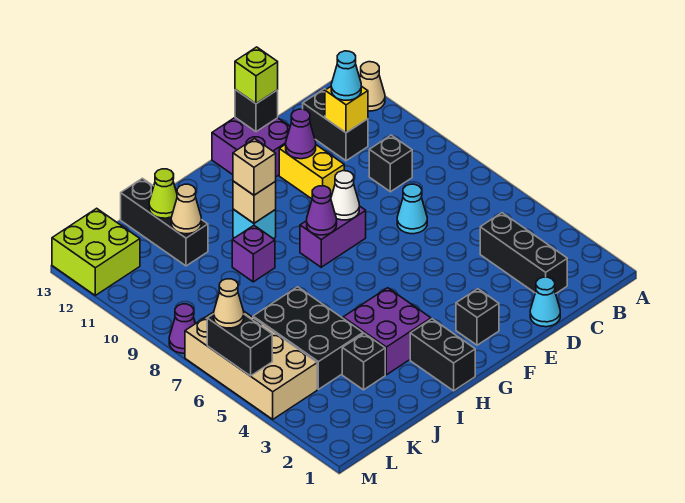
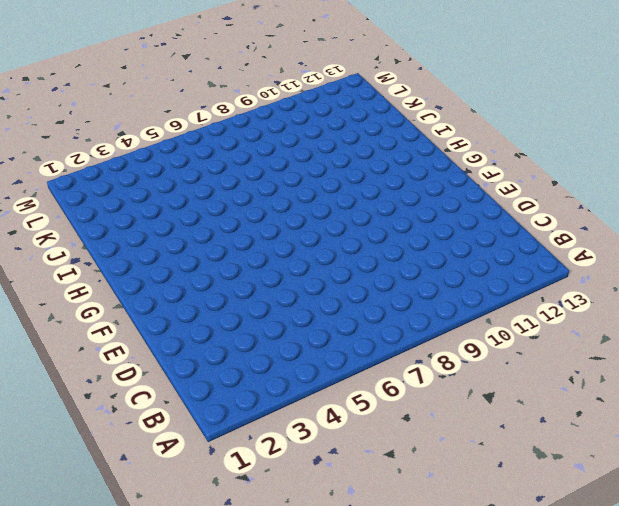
none -> tan 1x1 cone [360,62,385,111]
none -> black 1x3 brick [480,213,567,293]
none -> black 1x1 brick [369,135,412,192]
none -> black 1x2 brick [303,89,368,161]

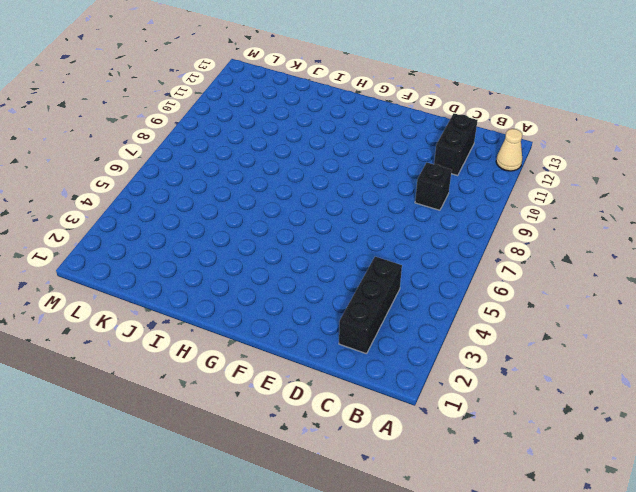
none -> cyan 1x1 cone [530,277,560,327]
none -> cyan 1x1 cone [397,184,427,234]
none -> yellow 1x2 brick [279,144,344,199]
none -> purple 2x2 brick [212,118,290,177]

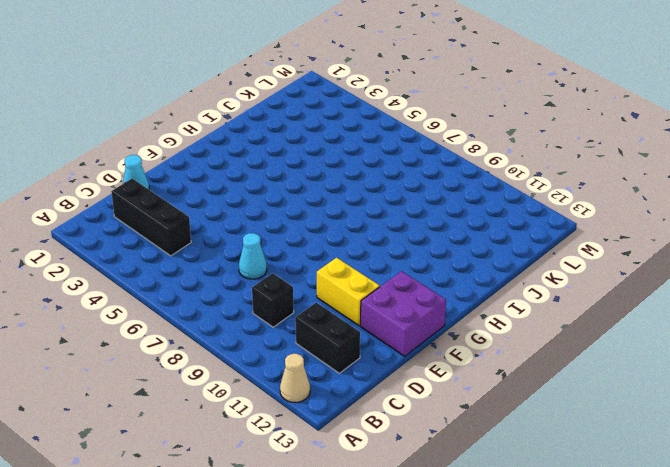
none -> black 1x1 brick [456,289,499,345]
none -> purple 1x2 brick [300,206,366,267]
none -> black 1x2 brick [410,319,475,391]
none -> purple 2x2 brick [343,288,431,375]

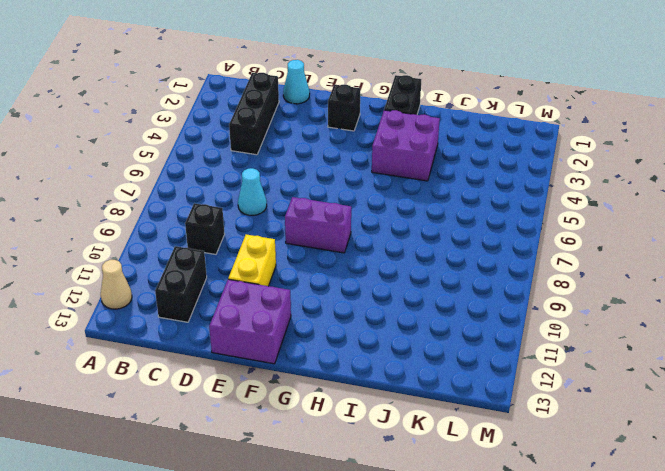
none -> cyan 1x1 brick [233,209,276,239]
none -> purple 1x1 brick [232,226,275,282]
none -> black 1x1 brick [342,333,385,390]
none -> black 2x3 brick [253,287,363,389]

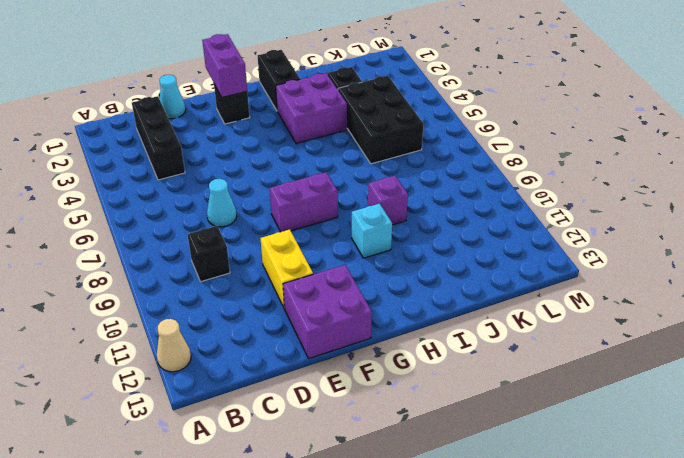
purple 1x2 brick [202,34,247,97] -> none
none -> black 1x2 brick [303,89,368,161]
none -> black 1x3 brick [121,178,208,266]
none -> tan 2x4 brick [185,312,317,419]
none -> lime 2x2 brick [52,208,140,295]

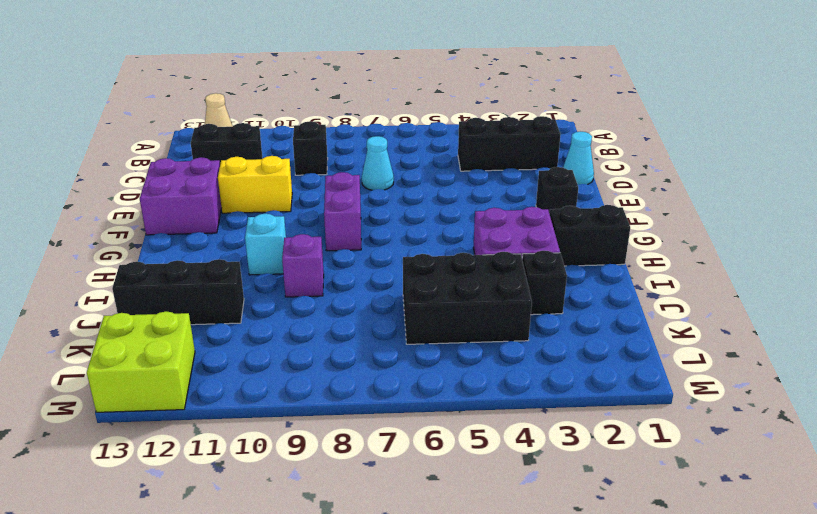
none -> tan 2x4 brick [185,312,317,419]
none -> purple 1x1 cone [169,304,195,353]
none -> yellow 1x1 brick [325,86,368,133]
none -> purple 1x1 cone [286,109,316,159]

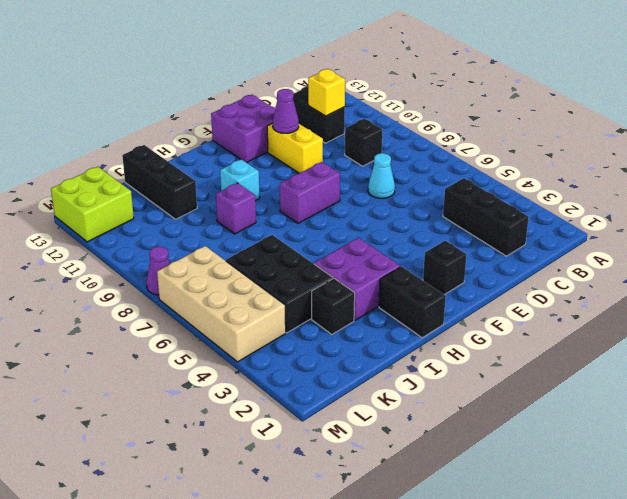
none -> tan 1x1 cone [360,62,385,111]
none -> cyan 1x1 cone [530,277,560,327]
none -> black 1x1 brick [235,90,278,132]
none -> white 1x1 cone [331,171,359,220]

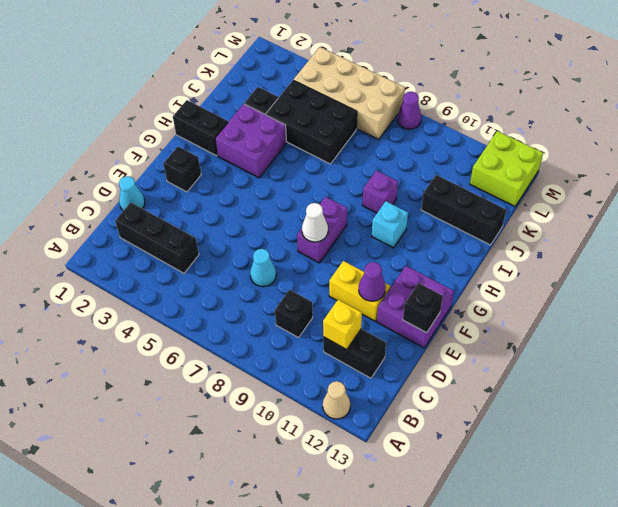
none -> purple 1x1 cone [307,186,337,235]
none -> tan 1x1 brick [233,181,276,223]
none -> tan 1x1 cone [171,184,201,234]
none -> lime 1x1 cone [149,169,177,218]

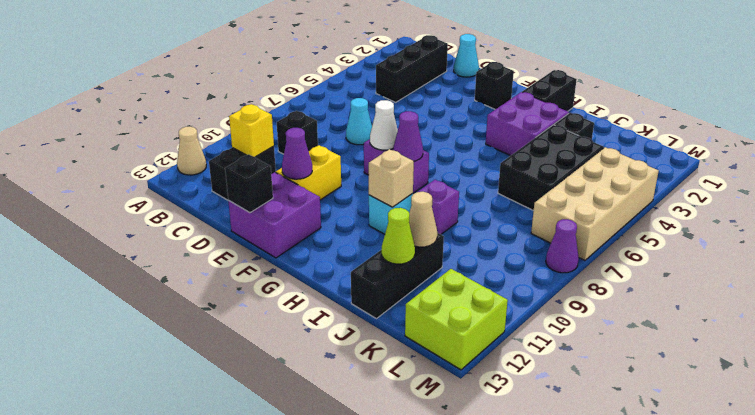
none -> black 1x2 brick [207,314,272,376]
none -> cyan 1x1 cone [331,51,361,100]
none -> lime 1x1 brick [235,47,278,104]
none -> tan 1x1 brick [233,139,276,195]

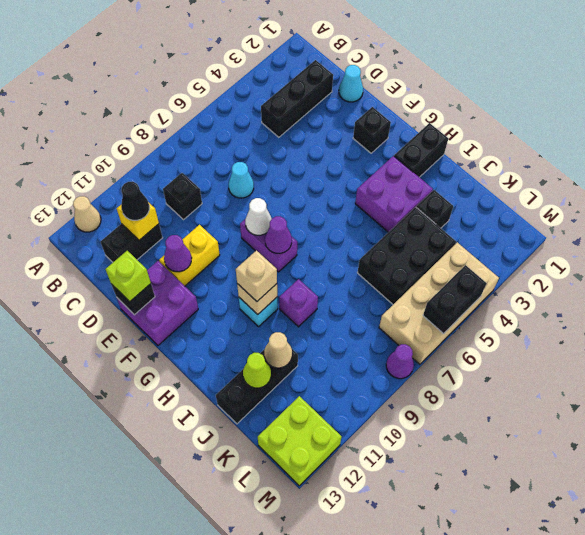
black 1x1 cone [121,182,149,220] -> cyan 1x1 cone [331,51,361,100]
none -> tan 1x1 cone [214,279,244,328]

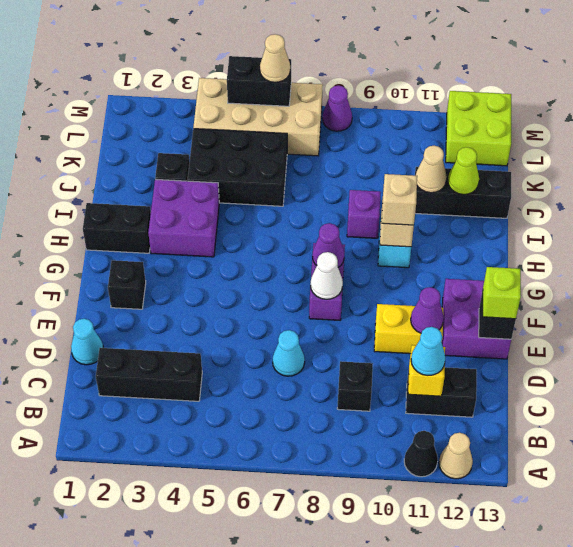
black 1x1 cone [404,431,438,477] -> none

